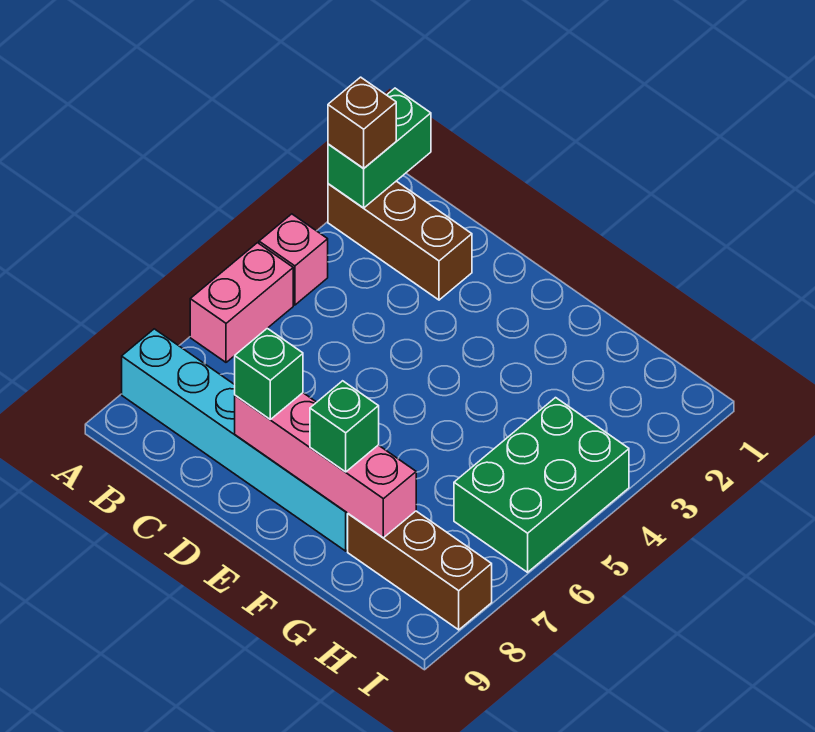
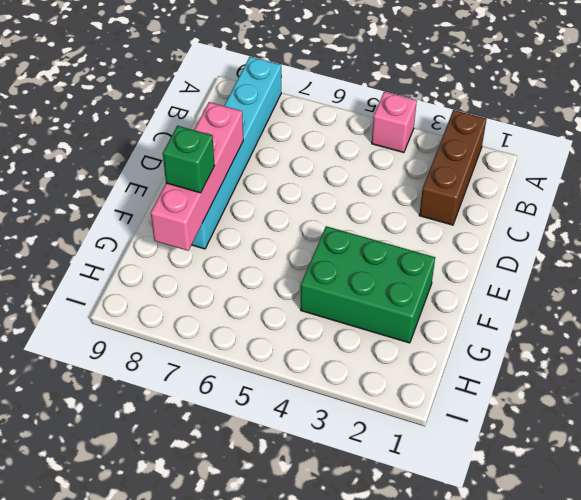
green 2x3 brick [301,226,435,343] -> green 2x3 brick moved to [454,398,629,572]
none -> pink 1x2 brick [190,243,293,362]
none -> brown 1x3 brick [348,511,492,630]

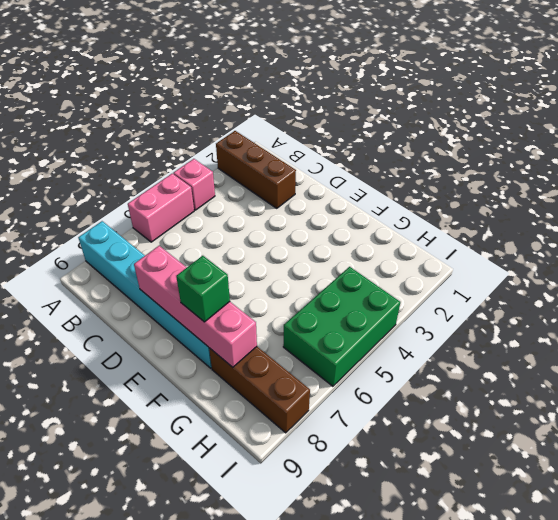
none -> green 1x2 brick [328,88,431,208]
none -> brown 1x1 brick [328,77,396,168]

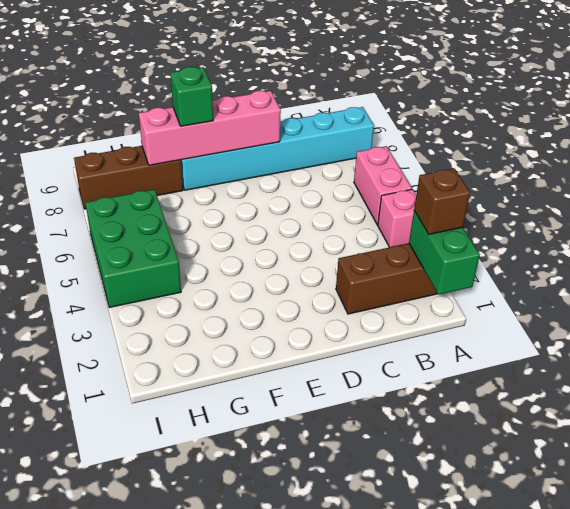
none -> green 1x1 brick [235,328,303,419]

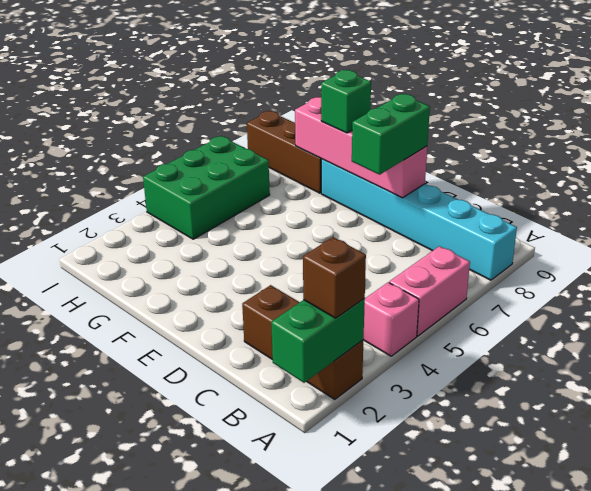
green 1x2 brick [352,94,430,175] -> green 1x1 brick [235,328,303,419]

